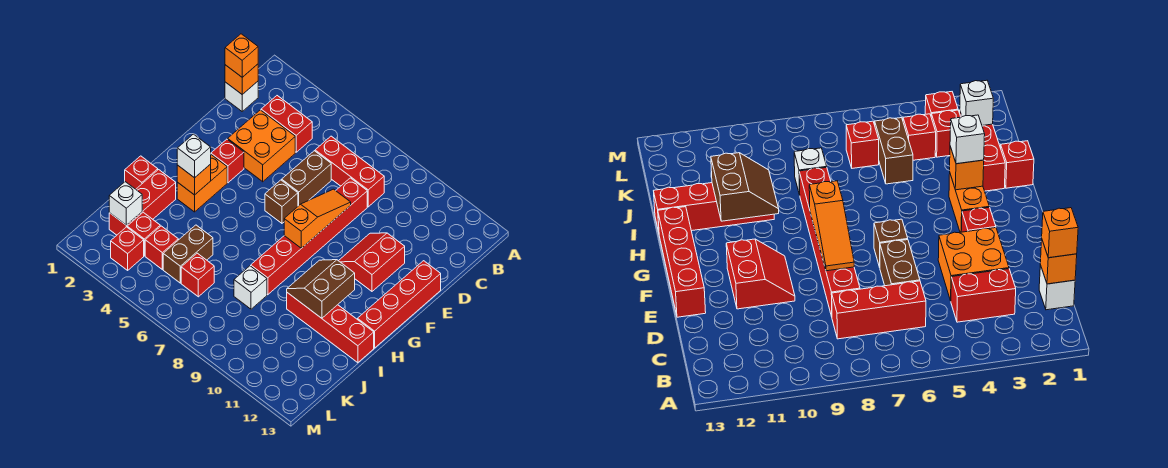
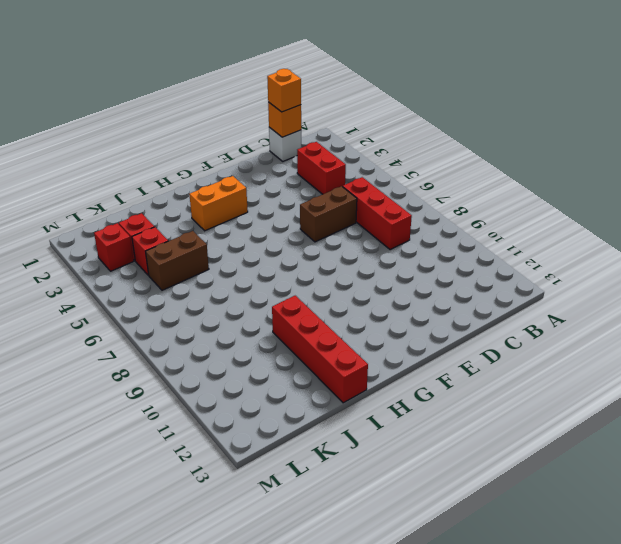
none -> orange 2x2 brick [228,110,295,182]
none -> red 1x6 brick [251,178,367,295]
none -> red 2x2 slope [339,233,405,291]

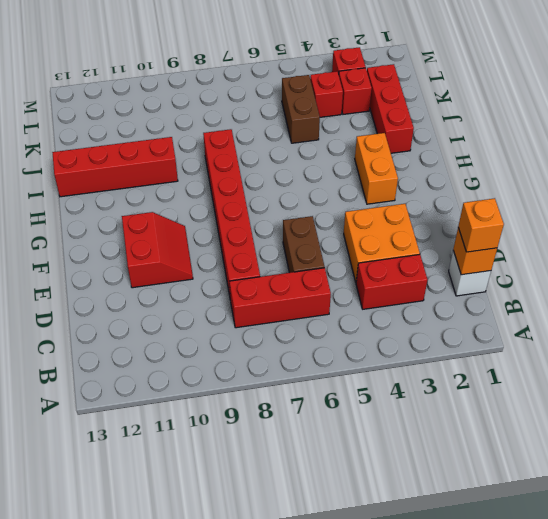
none -> red 1x4 brick [357,261,441,348]
none -> red 1x1 brick [211,139,244,183]
none -> brown 1x1 brick [265,180,298,223]

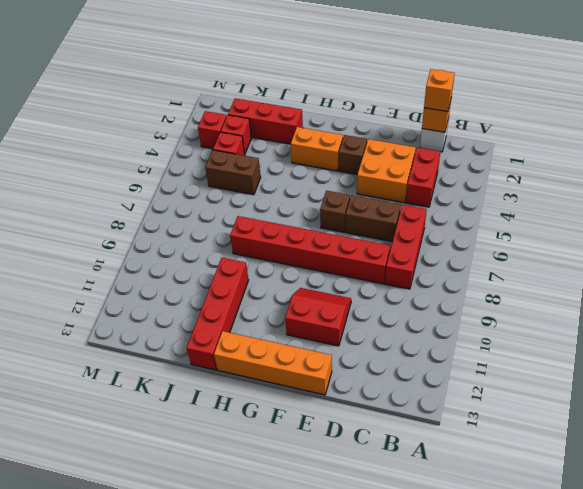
orange 1x4 brick [214,331,332,395] -> red 1x4 brick [357,261,441,348]
brown 1x1 brick [339,135,367,174] -> red 1x1 brick [211,139,244,183]
none -> red 1x1 brick [125,156,158,189]
none -> white 1x1 brick [234,266,267,309]
none -> red 1x1 brick [181,253,214,297]

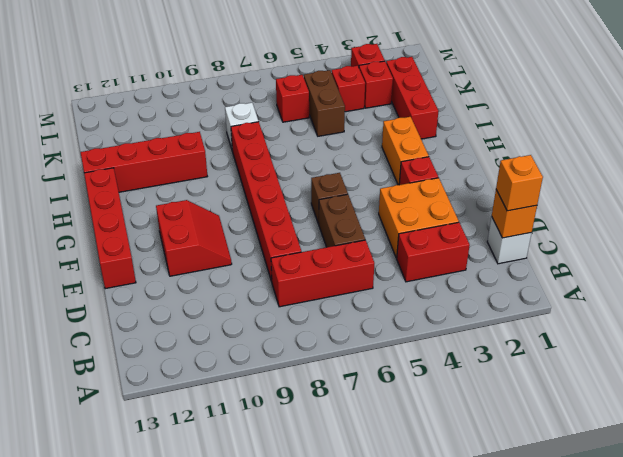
none -> red 1x1 brick [125,156,158,189]
none -> orange 1x3 slope [284,189,351,248]
none -> orange 1x1 brick [177,164,211,195]

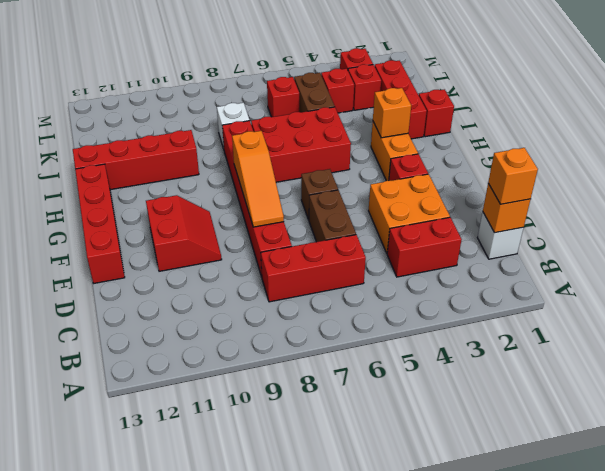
red 2x3 brick [251,107,351,182] -> none
none -> brown 2x2 slope [287,260,355,318]
none -> white 1x1 brick [109,182,142,225]
none -> white 1x1 brick [177,134,211,178]

